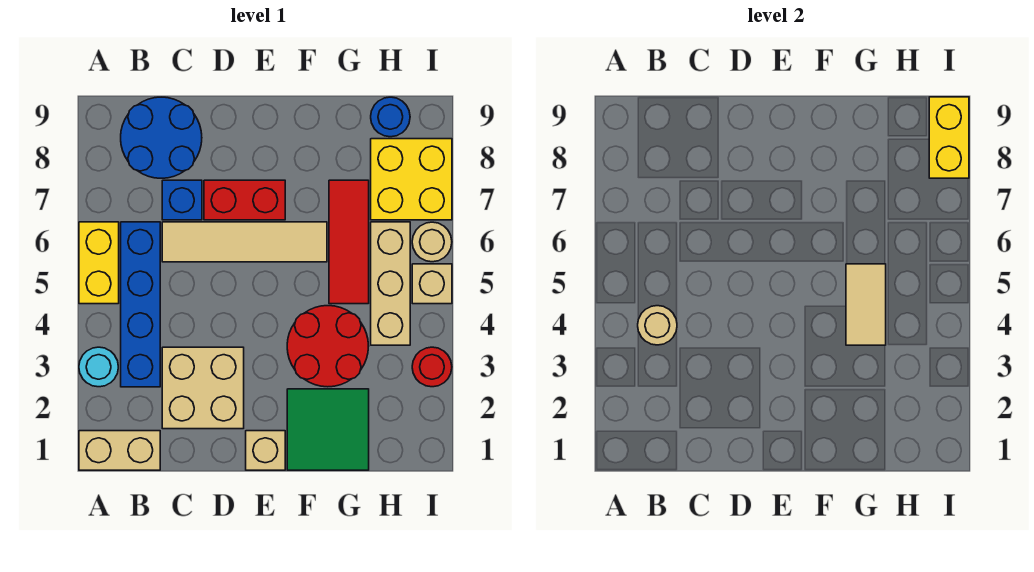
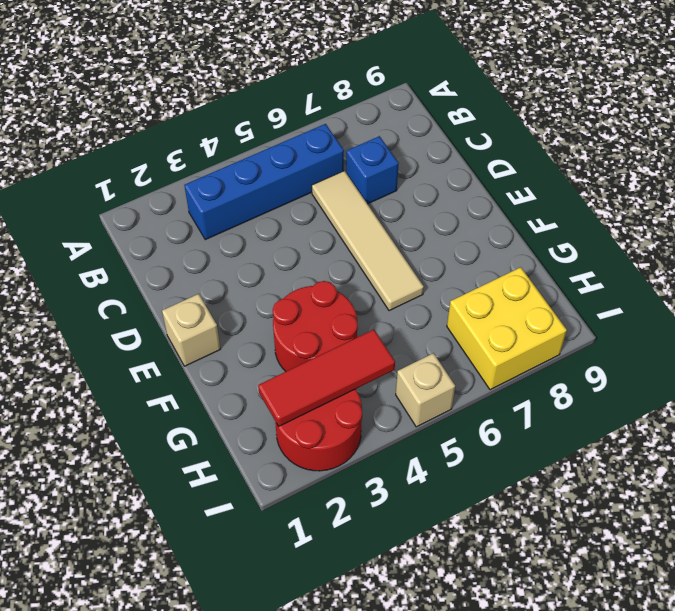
red 2x2 round brick [275,389,362,471] -> red 1x1 round brick [412,347,452,387]
red 1x3 tile [258,330,395,426] -> red 1x3 tile moved to [329,180,369,304]
none -> tan 1x2 brick [79,431,160,470]
none -> cyan 1x1 round brick [79,347,118,387]
none -> yellow 1x2 brick [79,222,119,304]

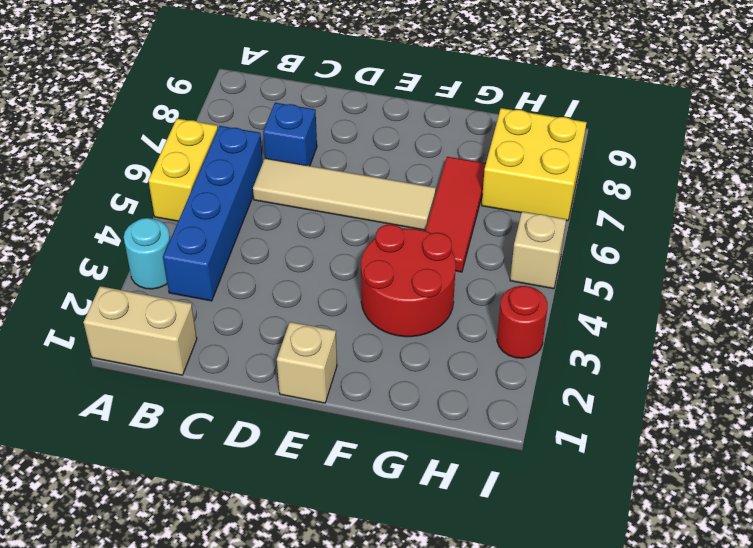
none -> blue 2x2 round brick [121,97,202,178]
none -> tan 2x2 brick [162,347,244,429]
none -> red 1x2 brick [204,180,285,220]

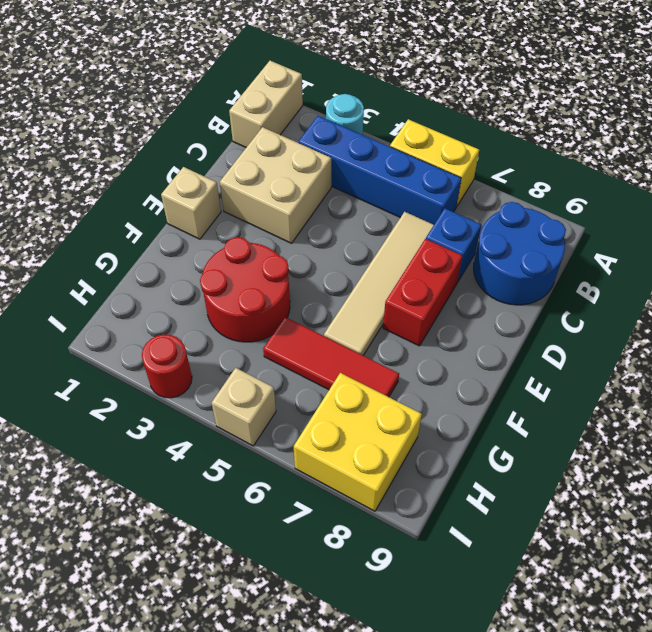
none -> green 2x2 tile [287,389,369,470]
none -> tan 1x3 brick [371,222,410,345]
none -> blue 1x1 round brick [371,97,410,137]

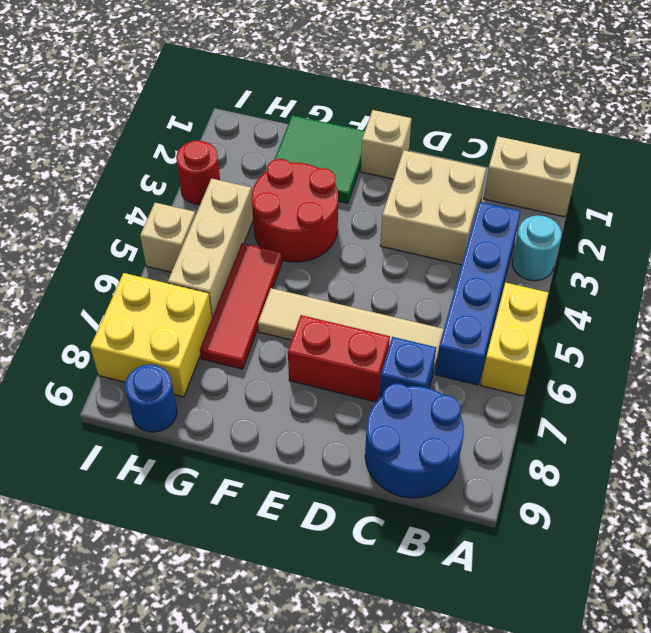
none -> tan 1x1 round brick [412,222,452,262]
none -> tan 1x1 round brick [638,306,677,345]
none -> tan 1x2 tile [846,264,886,345]

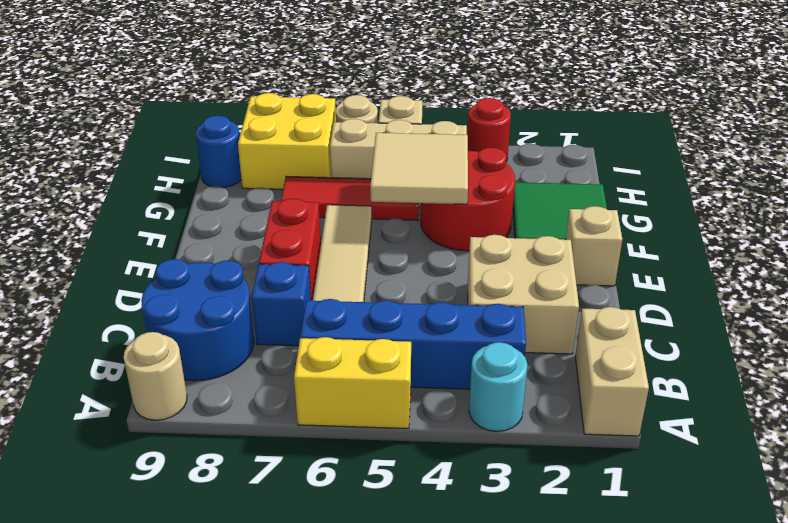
tan 1x1 round brick [124,332,187,420] -> tan 1x1 round brick moved to [638,306,677,345]
tan 2x2 tile [370,133,468,204] -> tan 1x2 tile [846,264,886,345]
none -> yellow 1x2 brick [929,97,969,178]

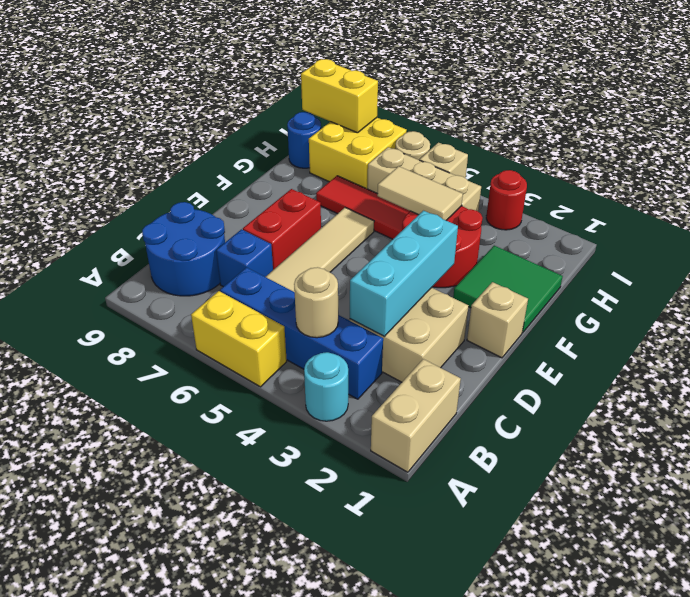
cyan 1x3 brick [350,211,458,336] -> none

